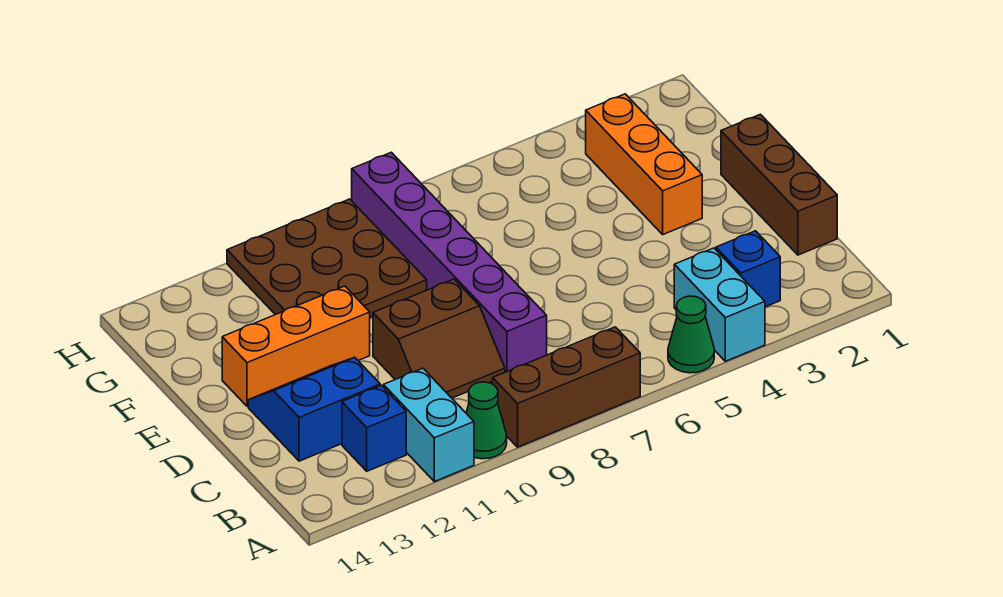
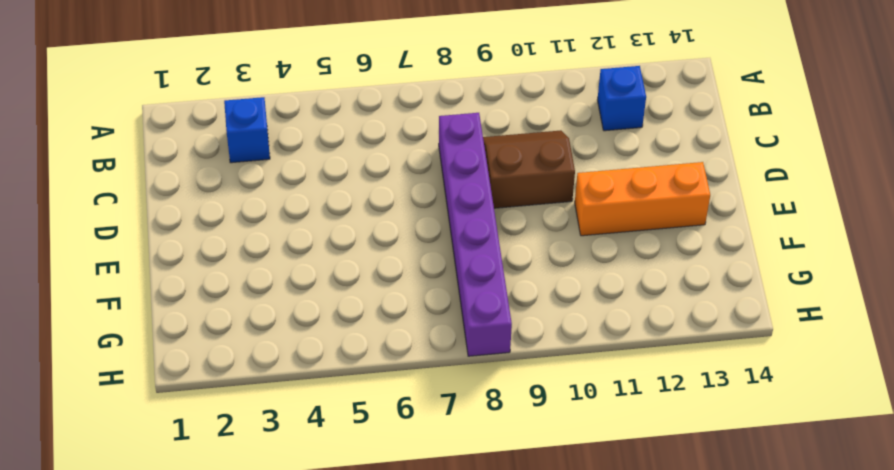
none -> cyan 1x2 brick [674,248,765,361]
none -> green 1x1 cone [668,296,714,373]
none -> brown 1x3 brick [493,327,640,447]

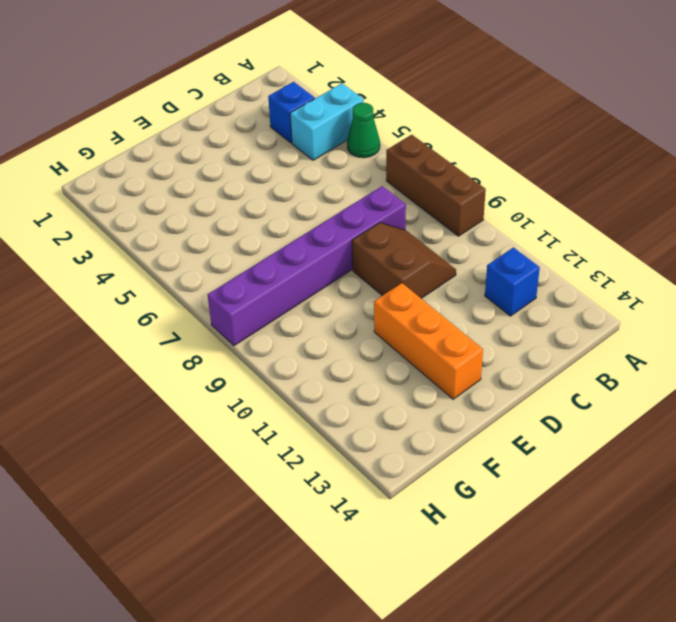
none -> green 1x1 cone [466,382,507,459]
none -> cyan 1x2 brick [383,368,474,482]
none -> brown 1x3 brick [721,114,837,255]

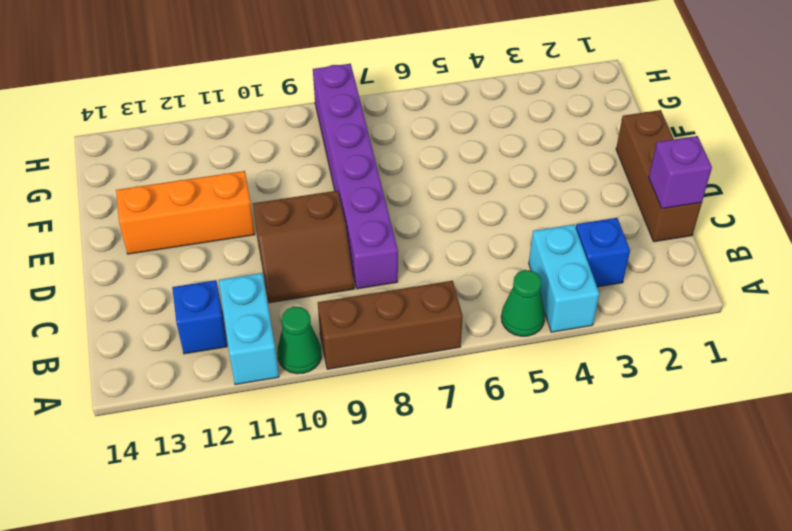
purple 1x1 brick [649,136,712,209] -> none
none -> blue 2x2 slope [248,357,380,461]
none -> orange 1x3 brick [586,94,702,234]
none -> brown 3x3 plate [227,199,427,317]

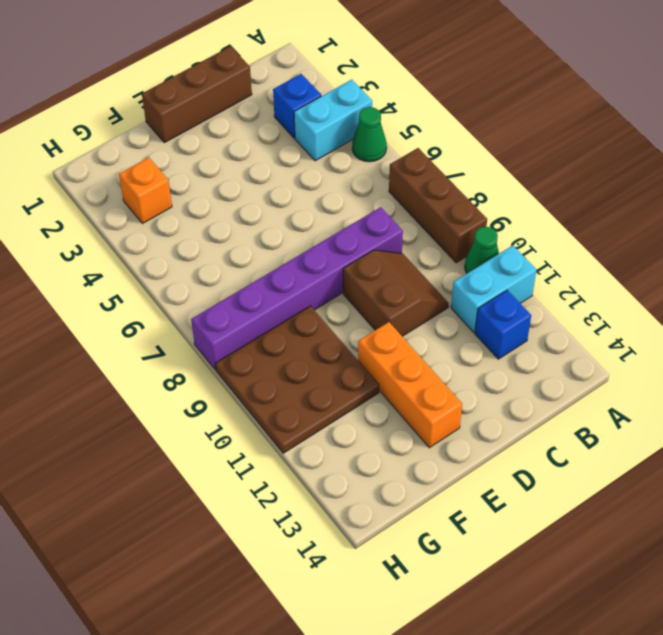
orange 1x1 brick [119,157,172,224] -> orange 1x3 brick [586,94,702,234]
none -> blue 2x2 slope [248,357,380,461]

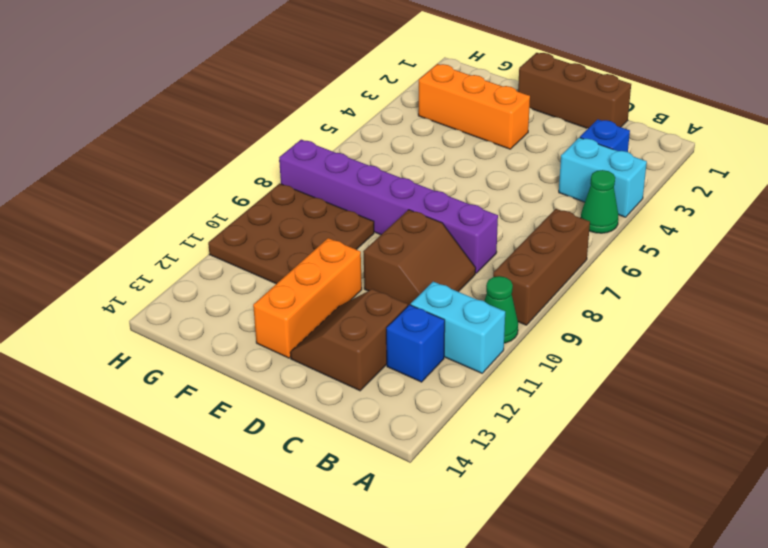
brown 2x2 slope [290,289,408,391] -> blue 2x2 slope [248,357,380,461]

